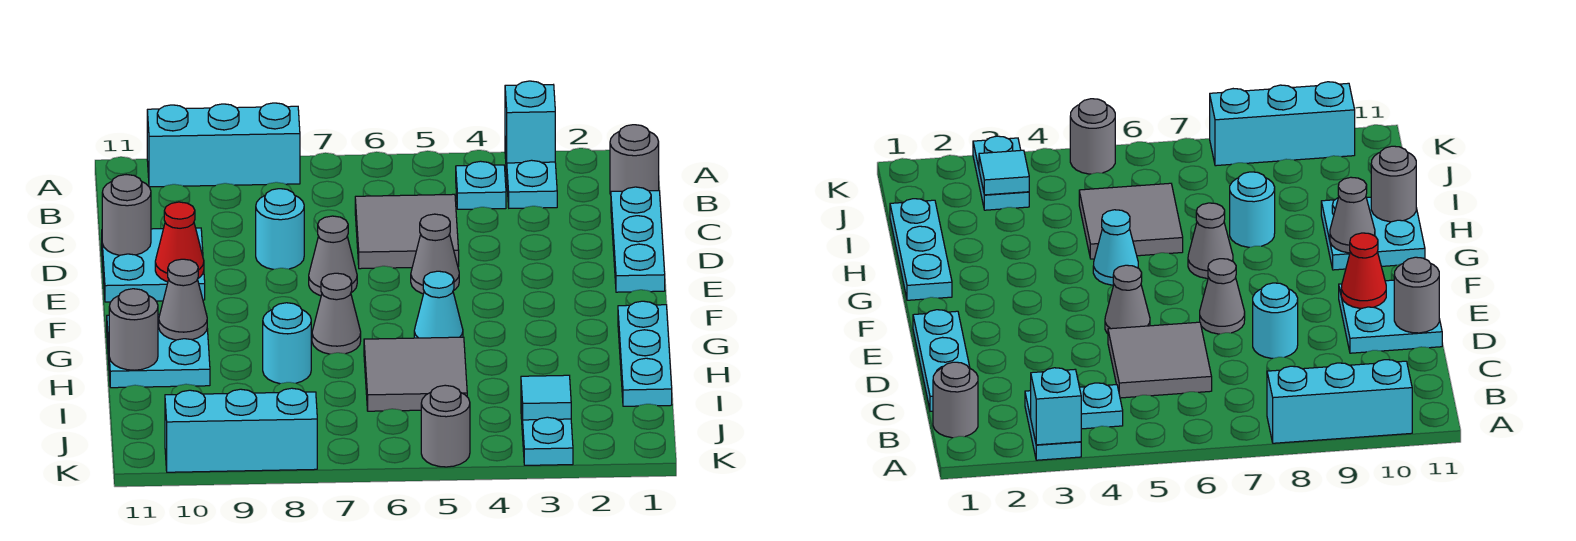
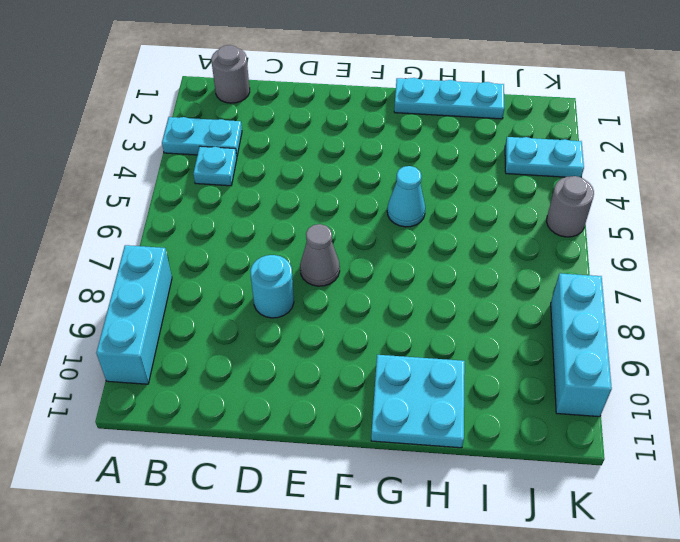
none -> cyan 1x3 plate [611,187,665,292]
none -> grey 2x2 tile [355,194,459,269]
none -> cyan 2x2 plate [102,228,205,302]

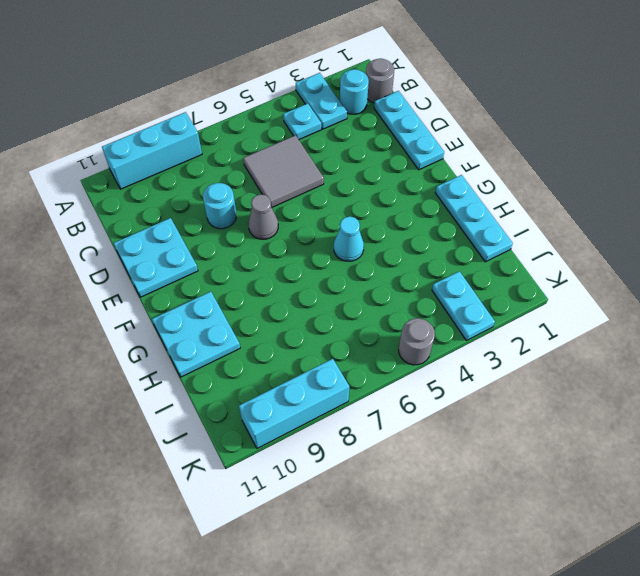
cyan 1x1 round brick [340,69,369,114] -> cyan 1x1 round brick moved to [263,303,311,384]
none -> grey 1x1 cone [411,214,459,294]
none -> grey 1x1 cone [312,273,361,354]
none -> grey 2x2 tile [364,337,467,411]

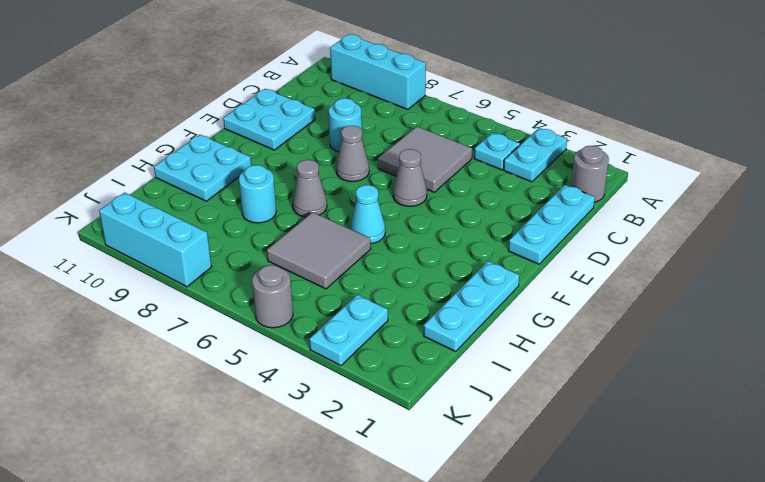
none -> cyan 1x1 brick [505,81,555,163]
none -> grey 1x1 round brick [102,175,151,255]
none -> red 1x1 cone [155,202,204,282]

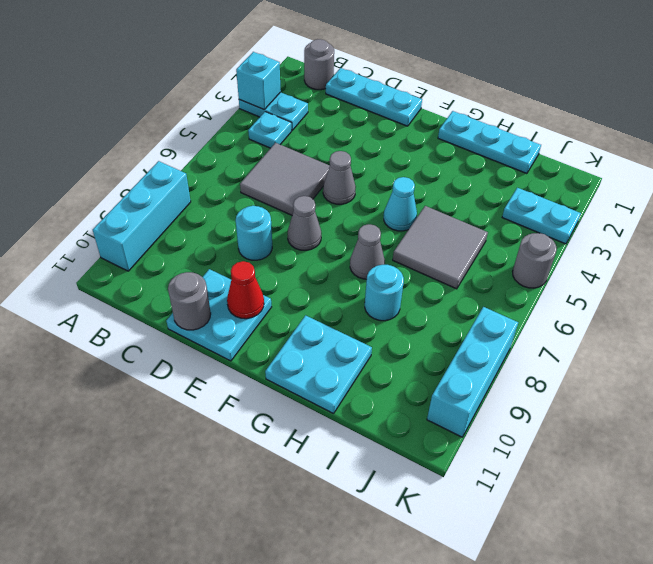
none -> grey 1x1 cone [159,259,207,340]
none -> grey 1x1 round brick [109,289,158,370]
none -> cyan 1x1 tile [521,375,571,420]

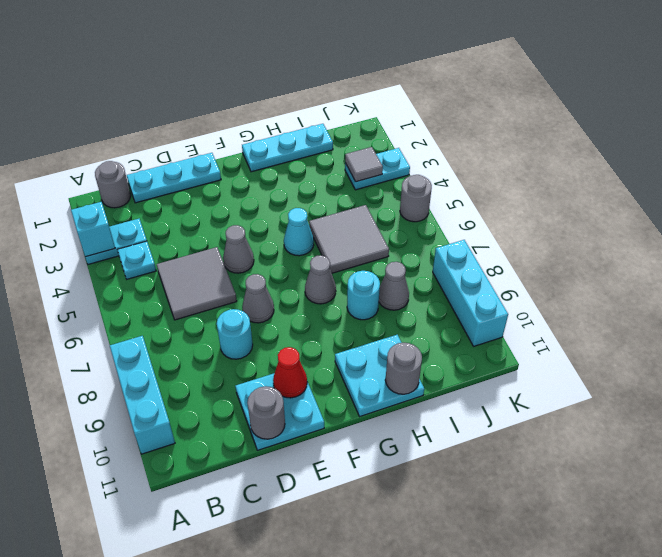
grey 1x1 cone [379,262,409,310] -> grey 1x1 cone moved to [159,259,207,340]
grey 1x1 tile [345,147,383,182] -> cyan 1x1 tile [521,375,571,420]

